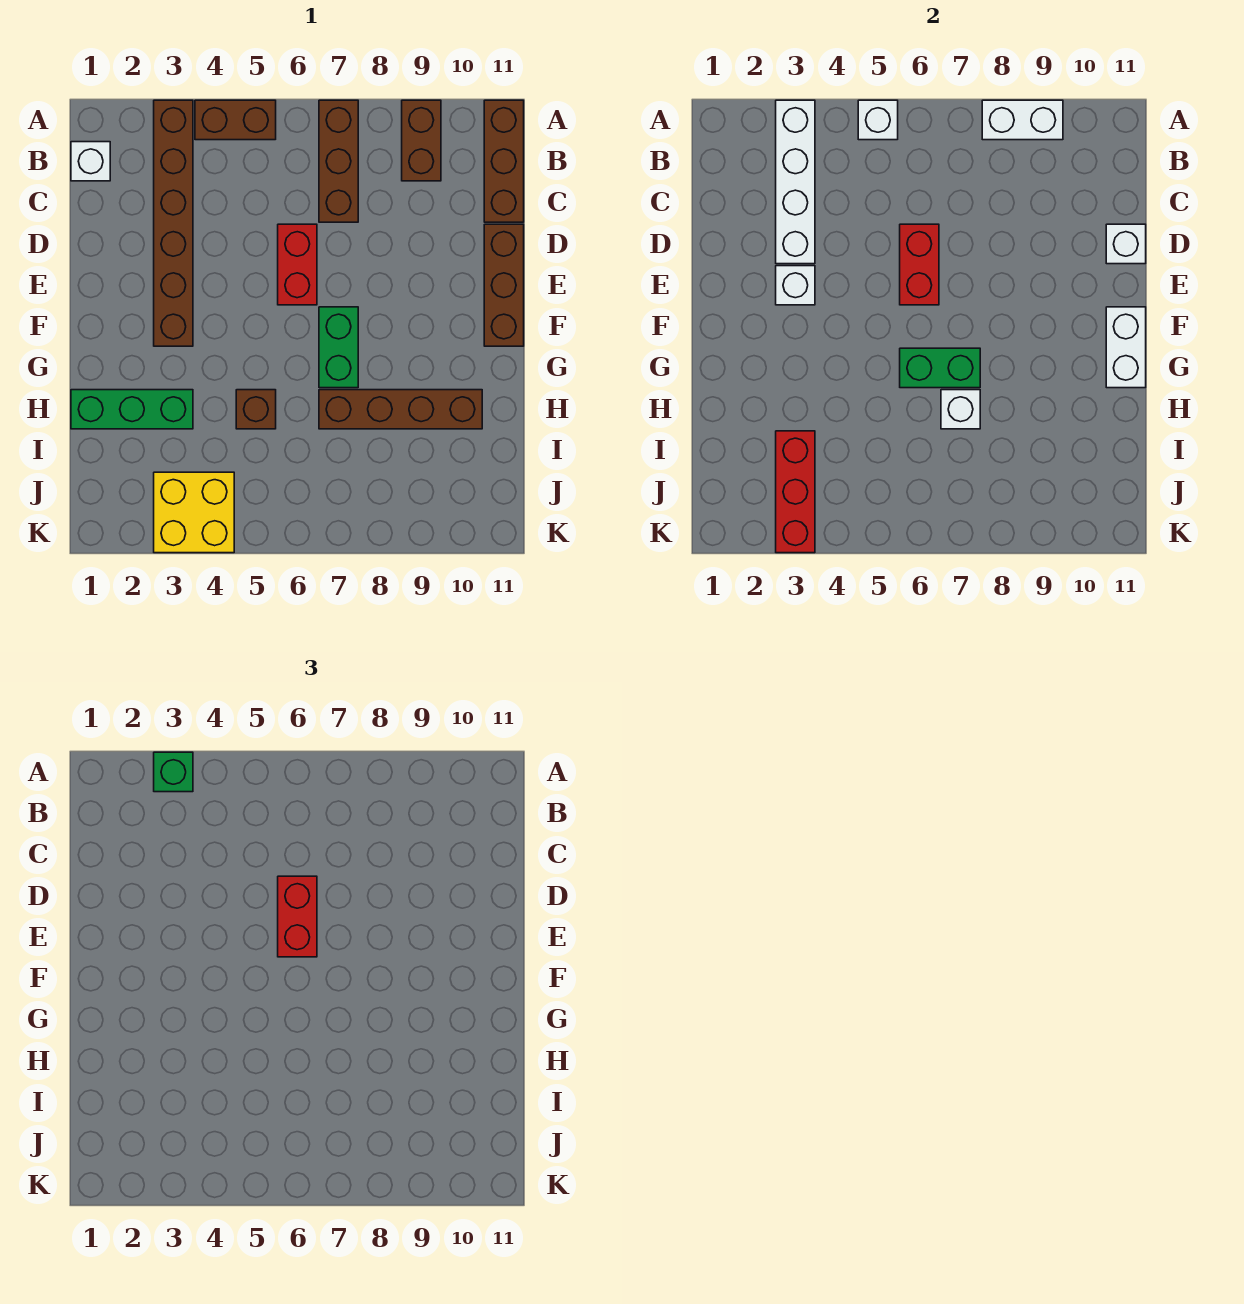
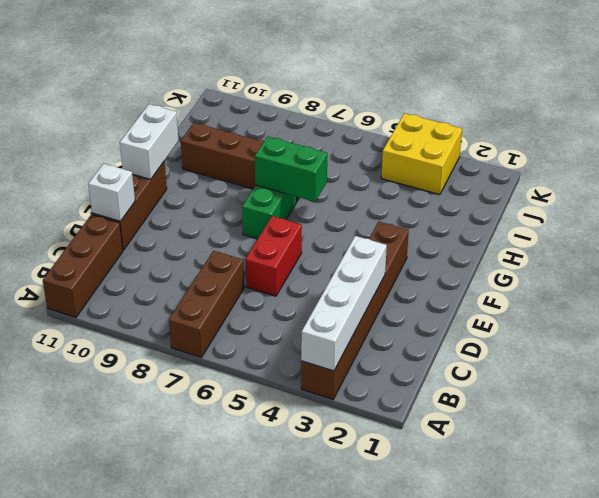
none -> brown 1x2 brick [195,100,276,140]
none -> brown 1x2 brick [402,100,441,181]
none -> white 1x1 brick [71,142,110,181]

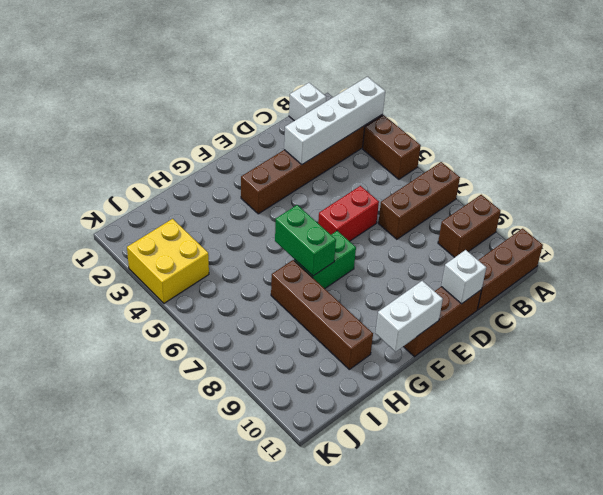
none -> green 1x3 brick [71,390,193,429]
none -> brown 1x1 brick [236,390,276,429]
none -> white 1x1 brick [858,100,898,140]

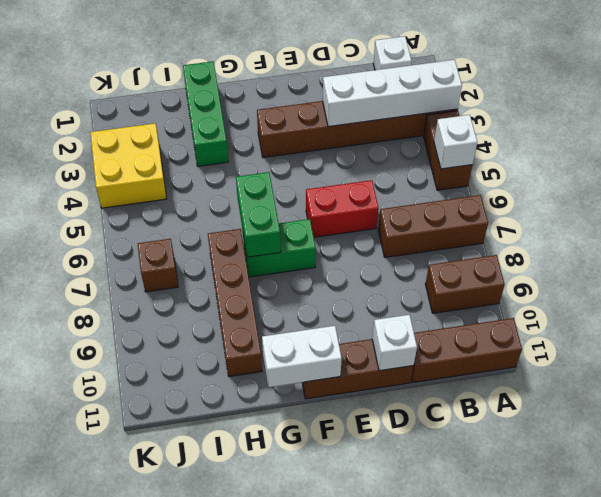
brown 1x1 brick [138,239,178,292] -> brown 1x1 brick moved to [236,390,276,429]
none -> white 1x2 brick [982,100,1063,140]
none -> red 1x2 brick [900,224,939,305]
none -> white 1x1 brick [776,266,815,305]

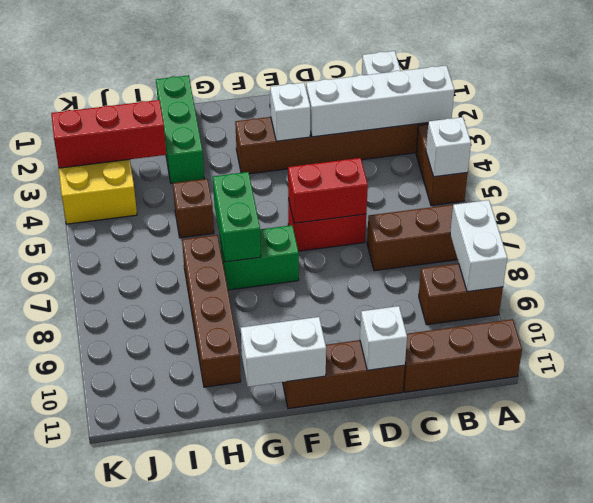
none -> white 1x1 brick [941,390,980,429]
none -> green 1x1 brick [154,752,193,792]
none -> red 1x2 brick [278,876,317,957]

